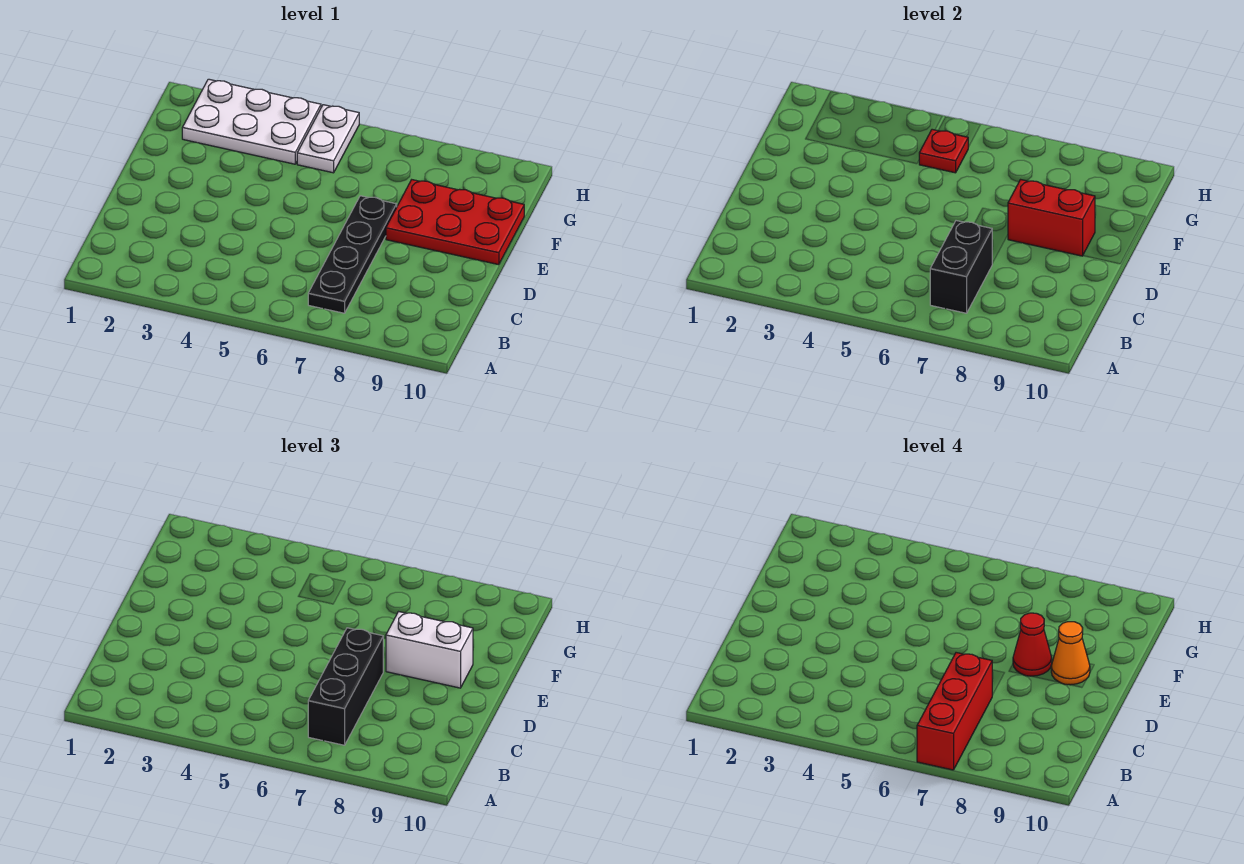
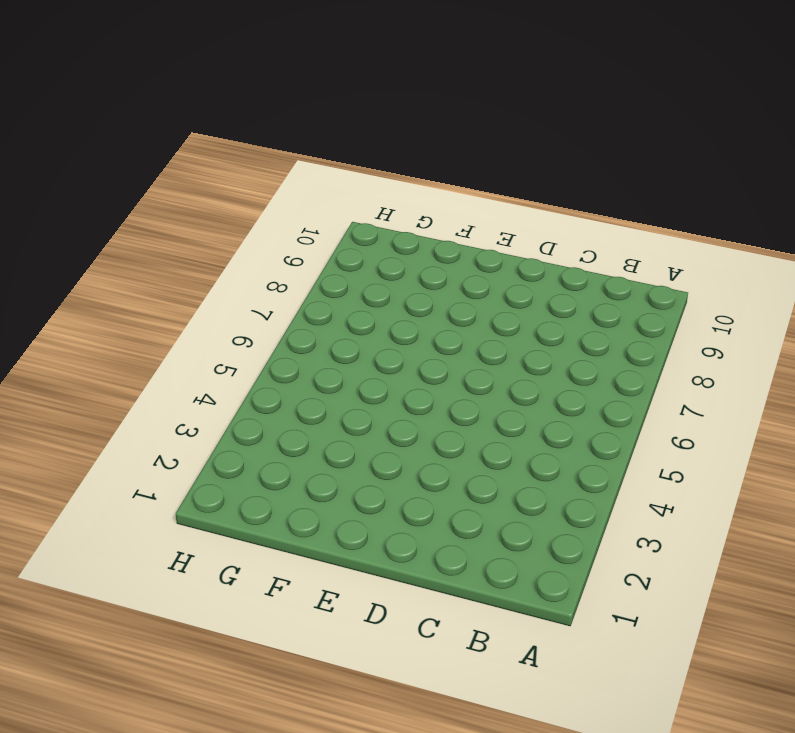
none -> black 1x4 plate [308,196,397,313]
none -> red 2x3 plate [386,180,524,265]
none -> white 2x3 plate [182,79,321,164]

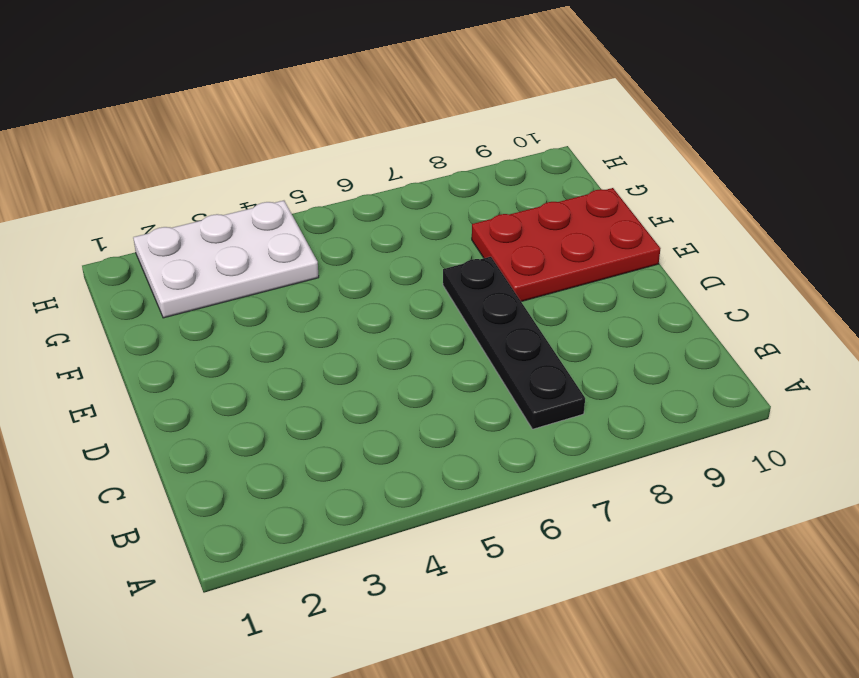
none -> white 1x2 plate [297,105,359,173]
none -> black 1x2 brick [930,221,992,313]
none -> red 1x2 brick [1008,180,1095,256]

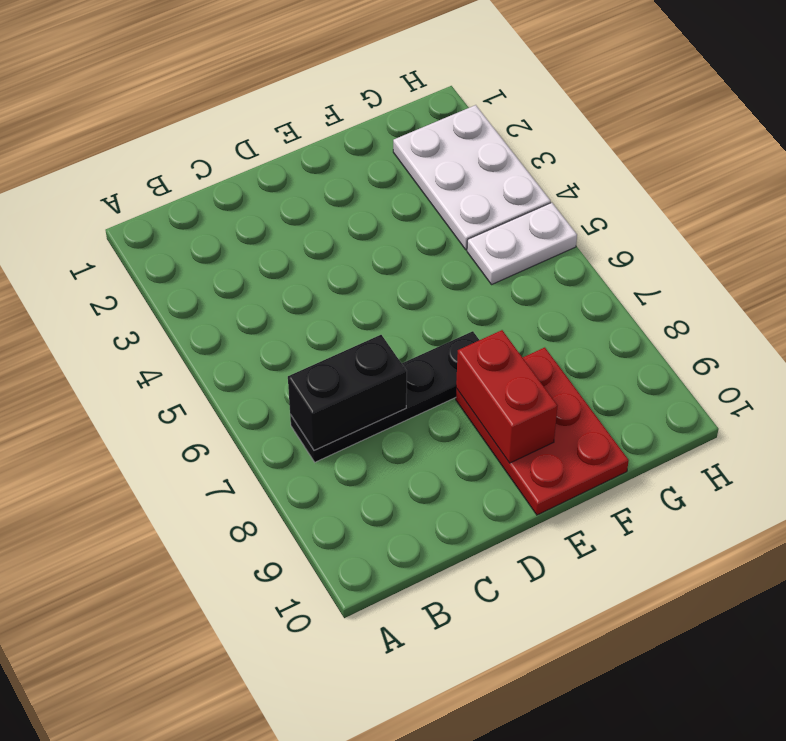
none -> red 1x1 plate [919,129,968,173]
none -> black 1x3 brick [308,628,383,745]
none -> white 1x2 brick [386,612,473,688]

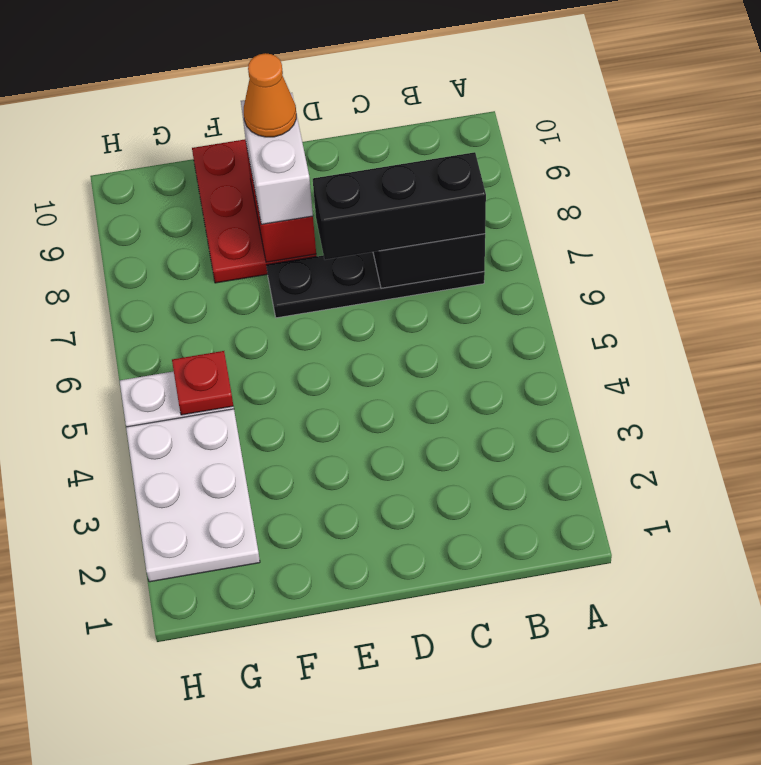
none -> red 1x3 brick [917,653,992,770]
none -> red 1x1 cone [1013,613,1052,676]

